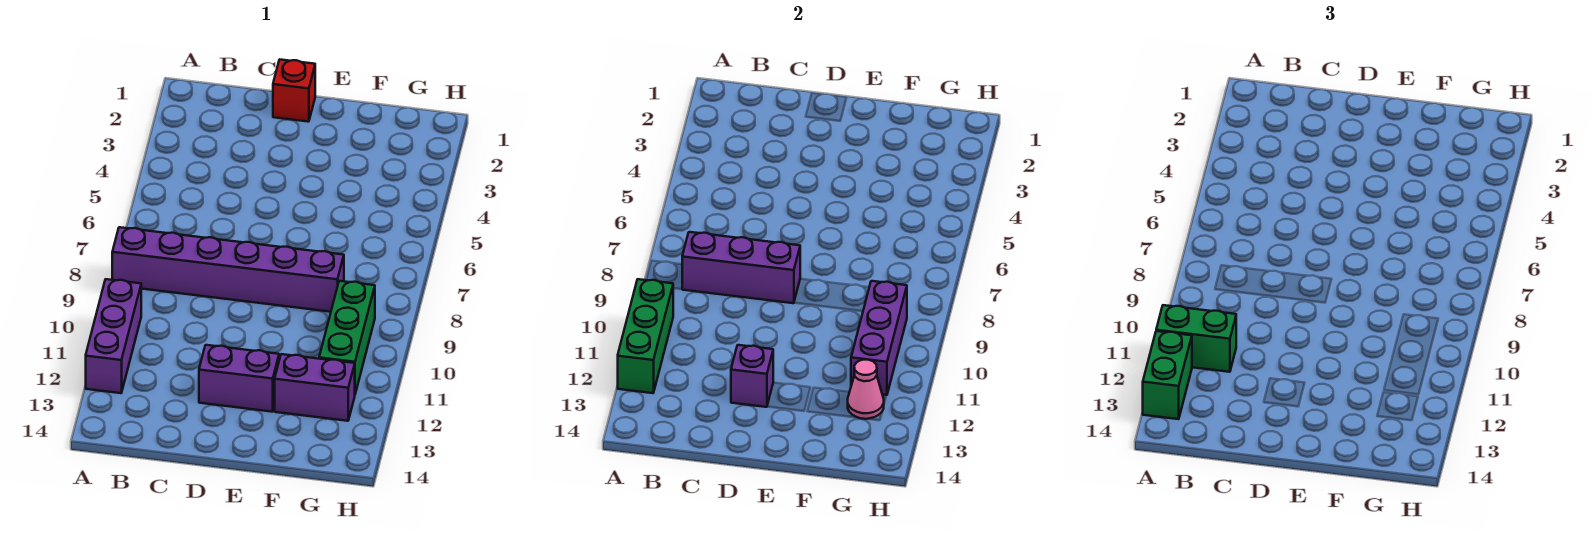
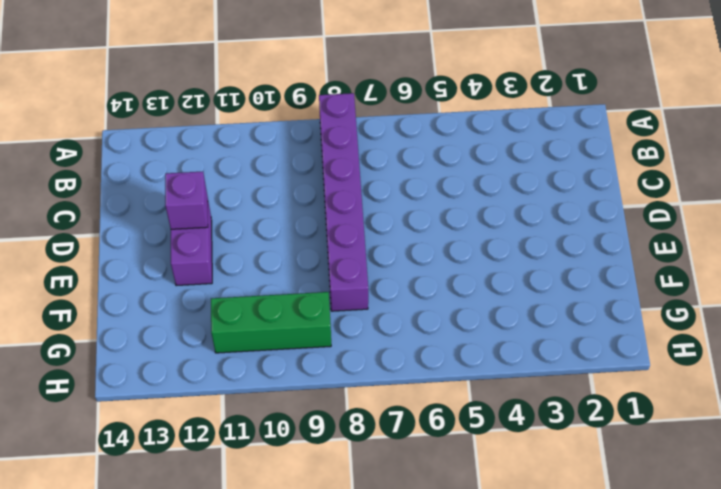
none -> purple 1x3 brick [86,279,141,393]
none -> red 1x1 brick [273,60,315,122]
none -> purple 1x2 brick [275,354,355,421]

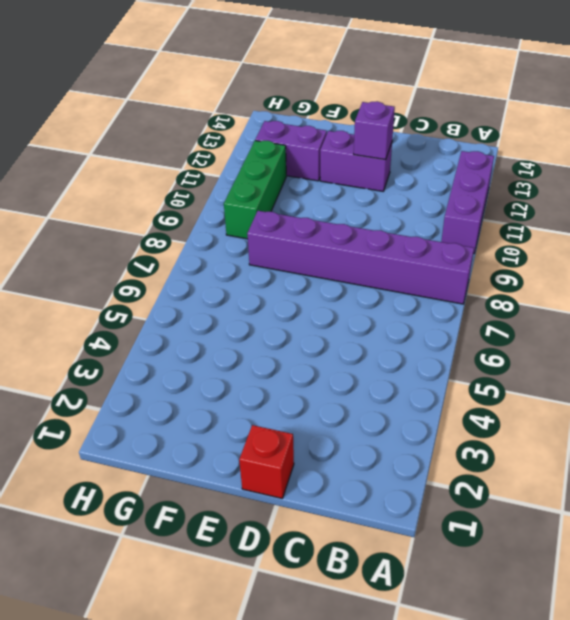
none -> green 1x3 brick [618,279,673,393]
none -> purple 1x3 brick [682,232,800,303]
none -> purple 1x3 brick [851,281,907,395]

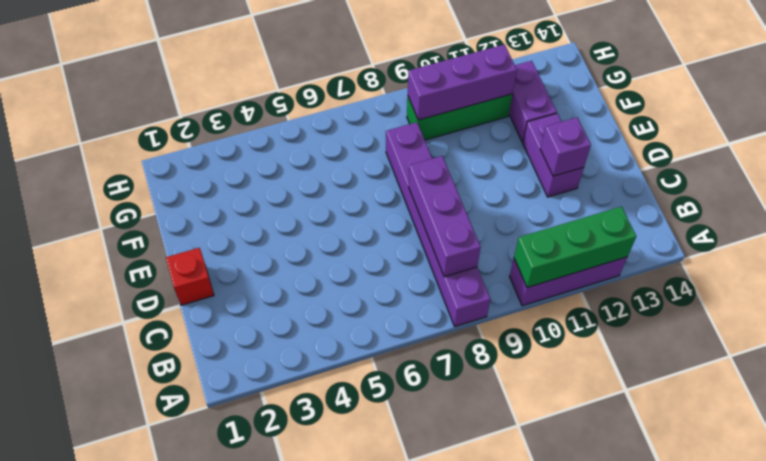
none -> pink 1x1 cone [848,360,884,419]
none -> green 1x2 brick [1156,305,1236,372]
none -> green 1x2 brick [1143,331,1192,419]

